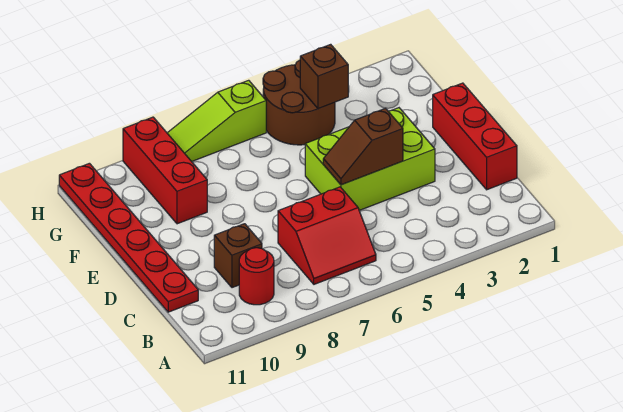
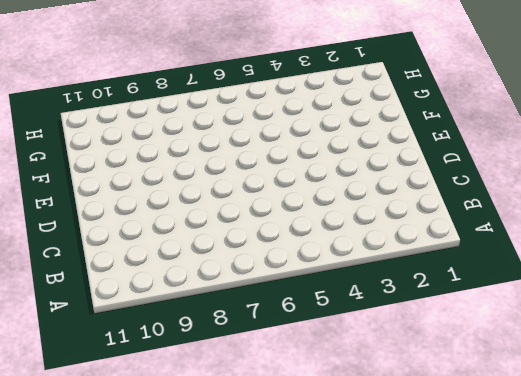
none -> red 2x2 slope [278,187,376,284]
none -> red 1x1 round brick [239,248,274,305]

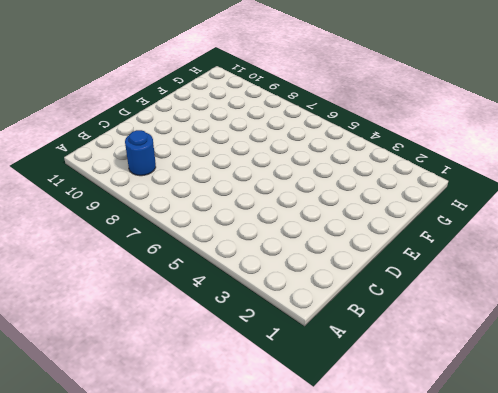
blue 1x1 round brick [125,130,156,176] -> red 1x1 round brick [239,248,274,305]
none -> red 2x2 slope [278,187,376,284]
none -> red 1x3 brick [433,83,517,190]

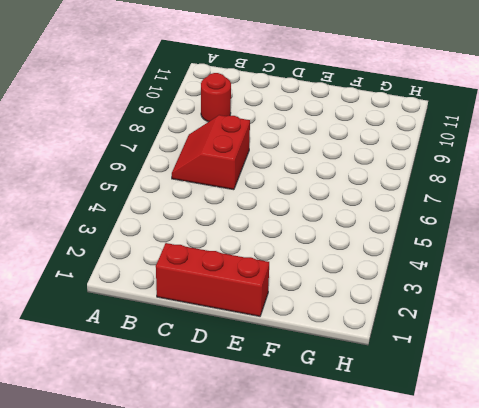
none -> brown 1x1 brick [214,224,262,288]
none -> red 1x6 plate [59,163,198,312]

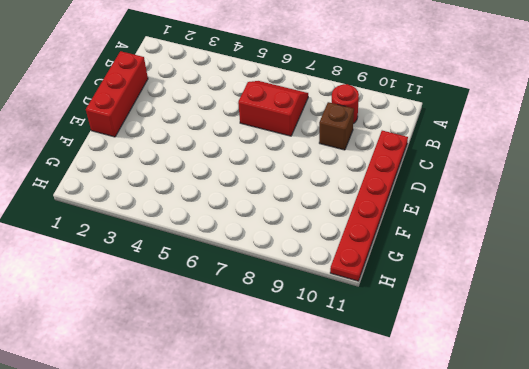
none -> lime 2x3 brick [305,108,435,210]
none -> red 1x3 brick [123,117,207,224]

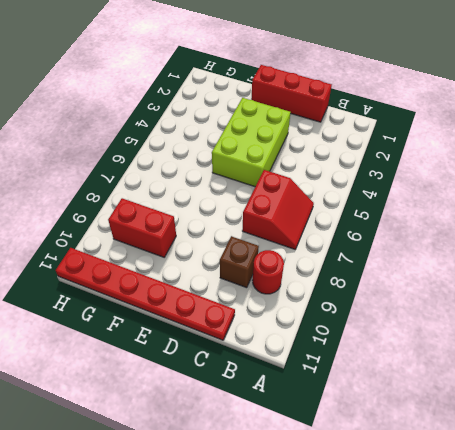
red 1x2 brick [108,198,176,257] -> red 1x3 brick [123,117,207,224]
none -> brown 2x2 round brick [263,60,335,145]
none -> lime 1x3 slope [167,80,266,162]

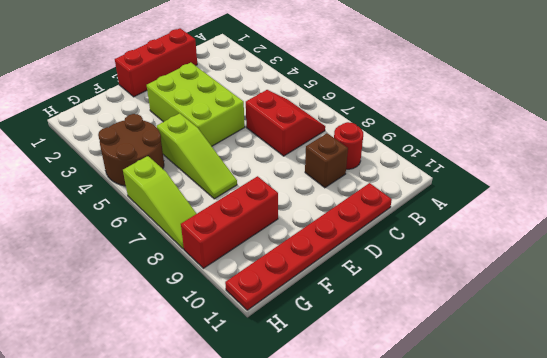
lime 1x3 slope [157,113,237,199] -> none
none -> brown 1x2 slope [323,108,403,185]
none -> brown 1x1 brick [300,44,348,109]

